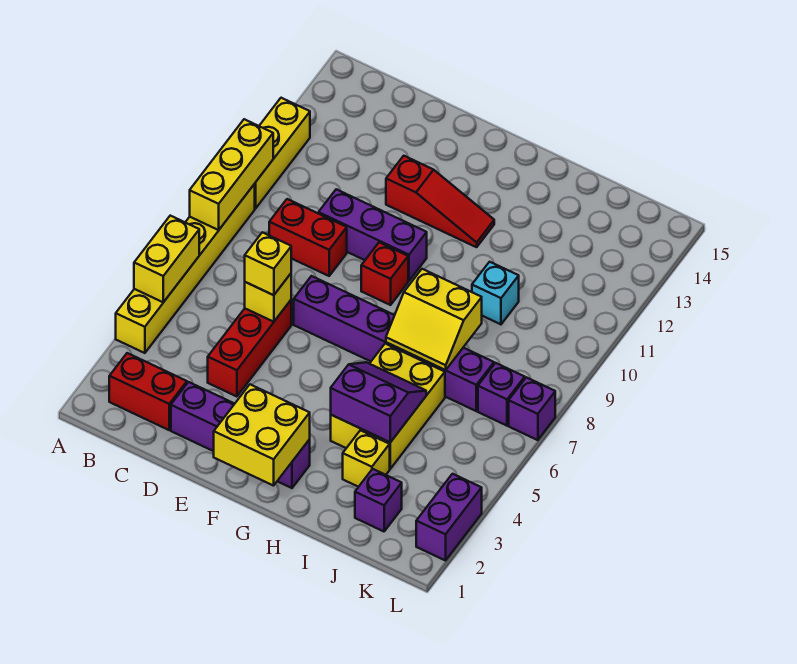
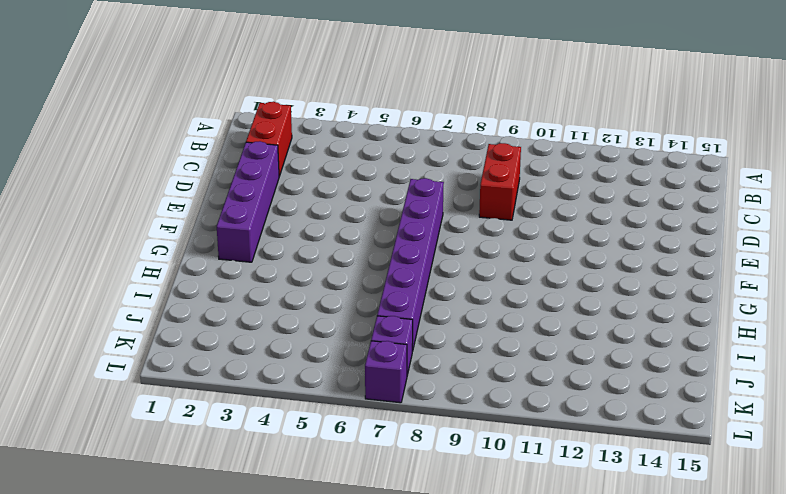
none -> yellow 1x6 brick [116,184,255,353]
none -> yellow 1x3 brick [255,98,310,209]
none -> red 1x3 brick [208,300,291,397]

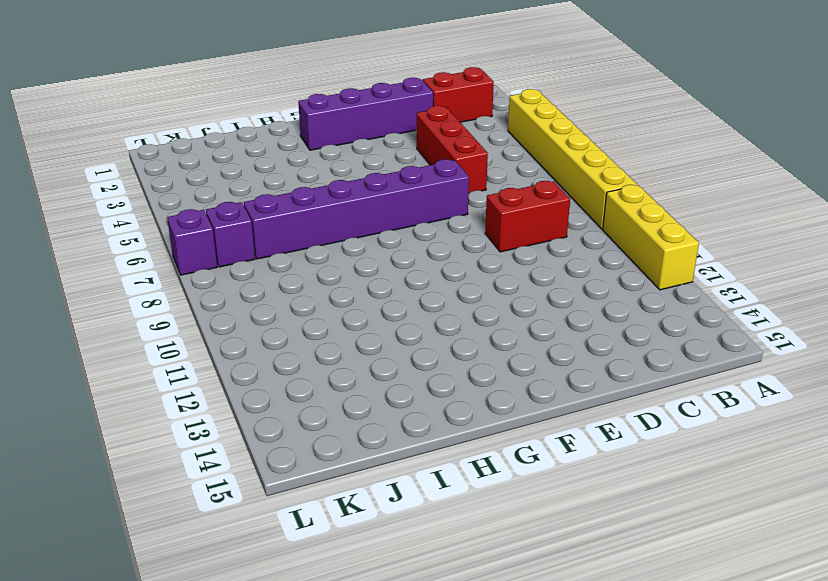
none -> purple 1x3 brick [318,189,427,281]
none -> red 1x3 slope [386,156,494,247]
none -> red 1x1 brick [361,242,408,305]

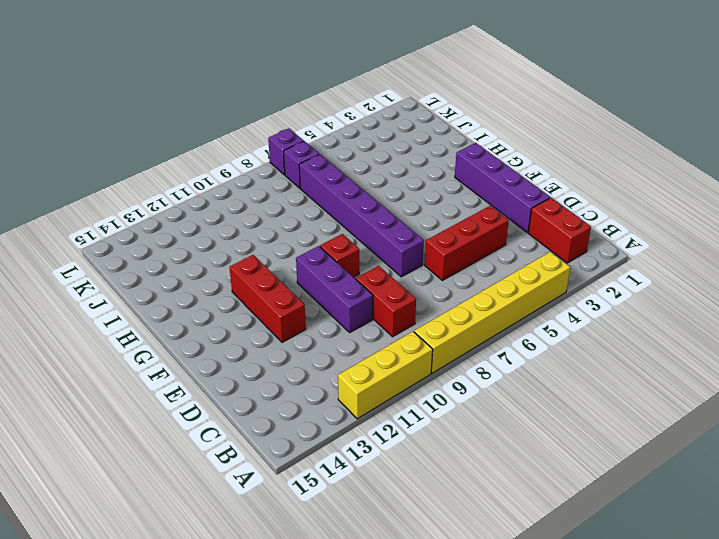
red 1x3 brick [230,255,306,342] -> red 1x3 slope [386,156,494,247]
none -> yellow 2x3 brick [331,344,445,469]
none -> yellow 1x1 brick [343,430,390,487]
none -> cyan 1x1 brick [472,262,519,324]

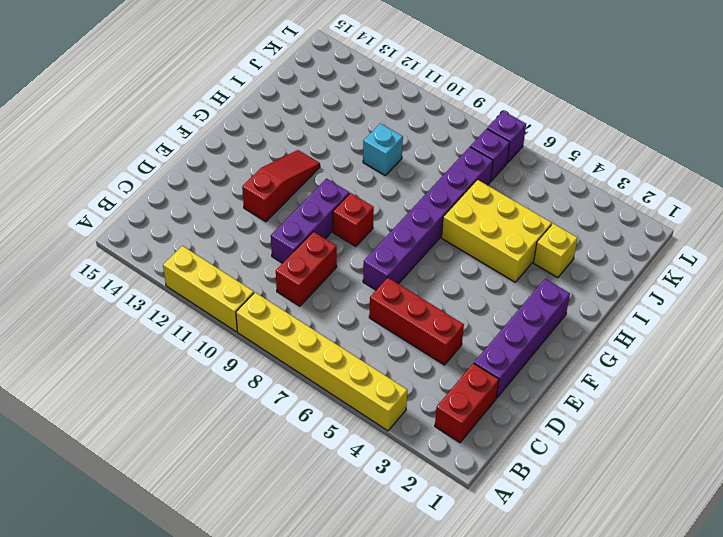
none -> purple 1x1 brick [355,469,402,531]
none -> purple 1x2 brick [416,474,482,561]
none -> yellow 1x2 brick [134,216,199,302]

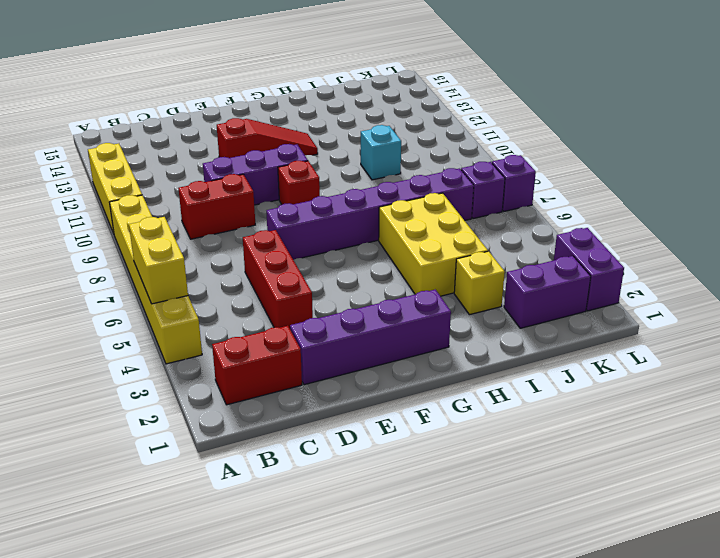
purple 1x2 brick [504,256,591,328] -> purple 1x1 brick [355,469,402,531]
none -> yellow 1x3 brick [190,119,273,230]
none -> yellow 1x1 brick [245,274,291,322]
none -> yellow 2x2 brick [214,384,310,486]

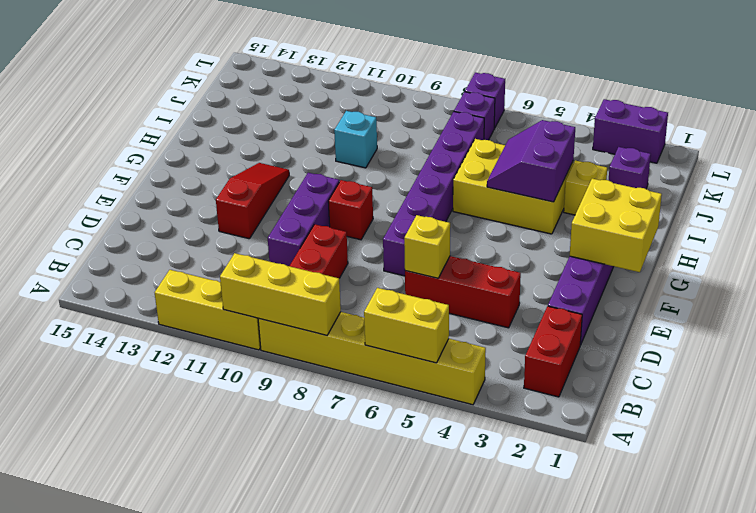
none -> yellow 2x2 slope [386,269,482,370]
none -> yellow 1x1 brick [245,232,291,295]

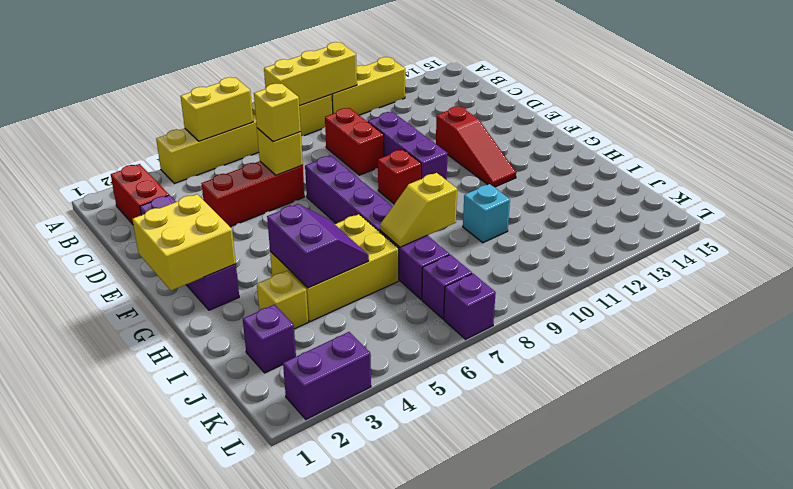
yellow 1x2 slope [380,173,457,247] -> yellow 2x2 slope [386,269,482,370]

